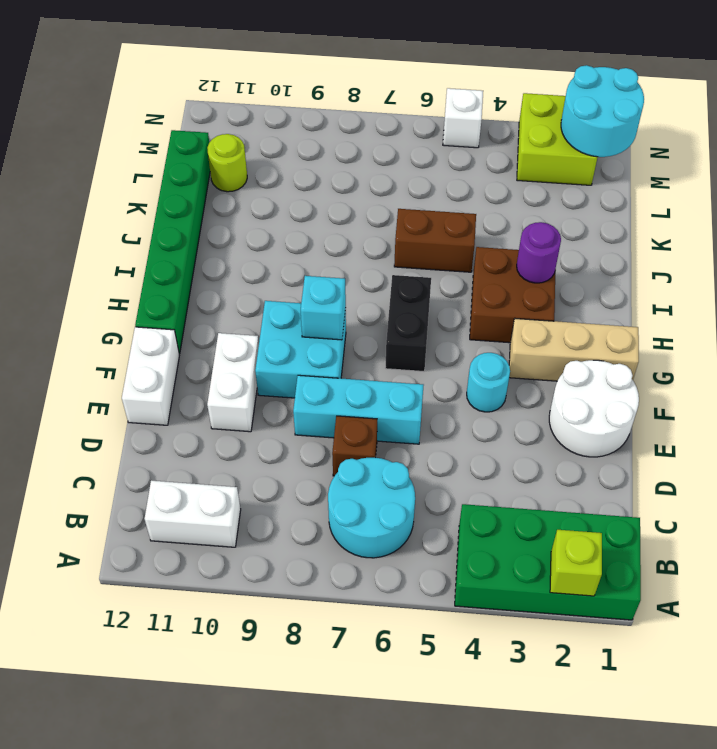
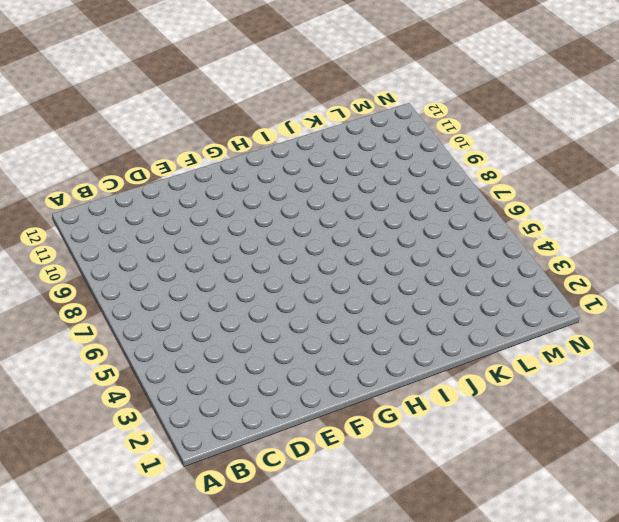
none -> green 2x4 brick [455,504,641,620]
none -> cyan 2x2 round brick [328,458,415,558]
none -> white 1x2 brick [144,481,241,547]

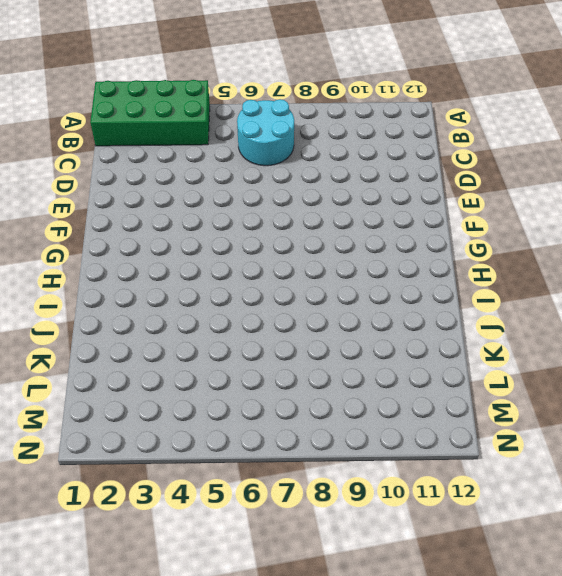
none -> white 1x2 brick [144,481,241,547]
none -> brown 1x1 brick [332,416,377,476]
none -> white 2x2 round brick [549,360,639,457]

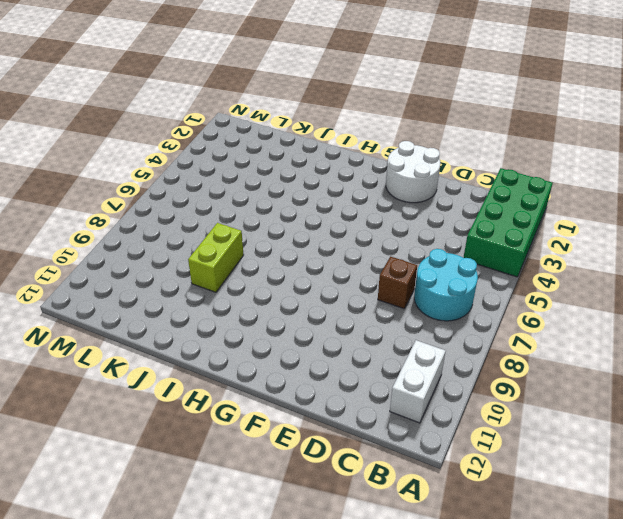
lime 1x2 brick [188,223,244,292] -> none
none -> cyan 1x3 brick [293,375,424,444]
none -> white 1x2 brick [207,333,259,432]
none -> white 1x2 brick [122,327,179,425]

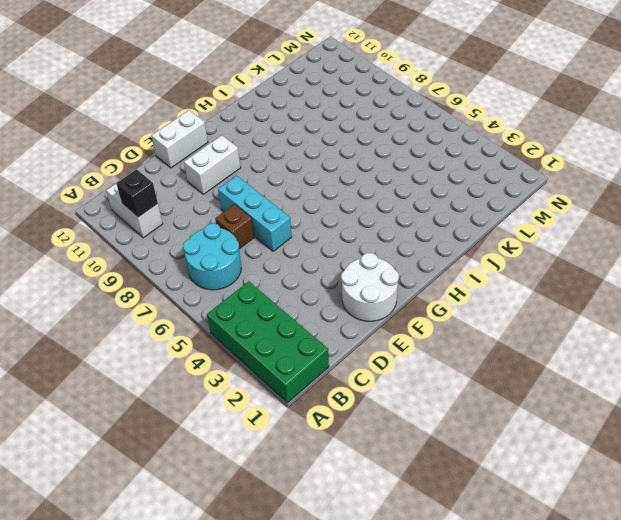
black 1x1 brick [116,169,158,218] -> none
none -> cyan 1x1 round brick [467,353,510,412]
none -> cyan 2x2 brick [255,301,346,398]
none -> tan 1x3 brick [509,319,639,381]

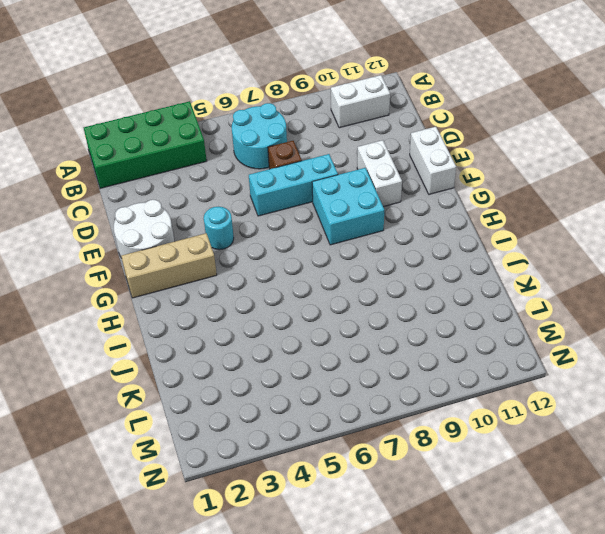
none -> black 1x2 brick [385,275,431,372]
none -> green 1x6 brick [135,130,210,354]
none -> brown 2x2 brick [470,247,556,343]

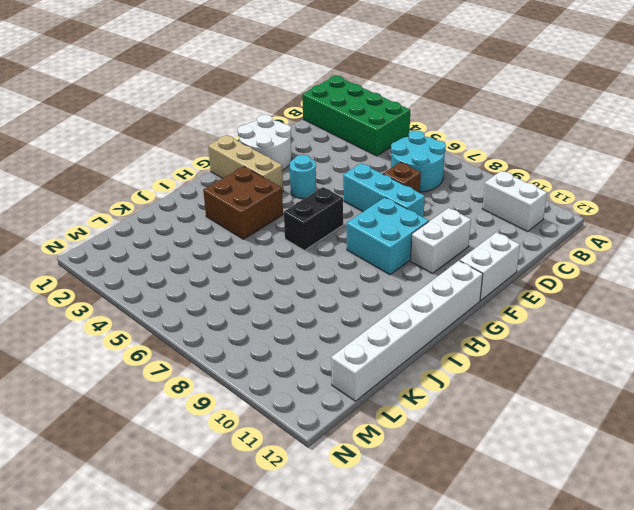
white 1x6 brick [331,261,483,401] -> green 1x6 brick [135,130,210,354]
none -> brown 1x2 brick [394,209,476,272]
none -> lime 1x1 round brick [207,134,247,192]
none -> lime 2x2 brick [517,93,597,185]

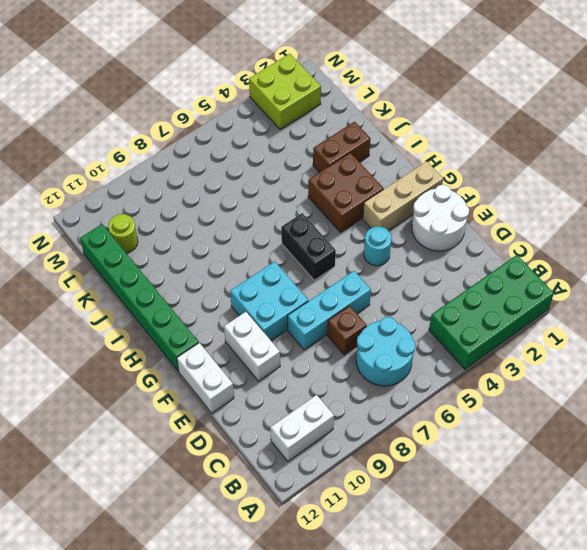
brown 1x2 brick [313,122,371,172] -> brown 1x2 brick moved to [394,209,476,272]
none -> white 1x1 brick [443,88,483,148]
none -> lime 1x1 brick [550,530,602,596]
none -> cyan 1x1 brick [301,276,346,340]

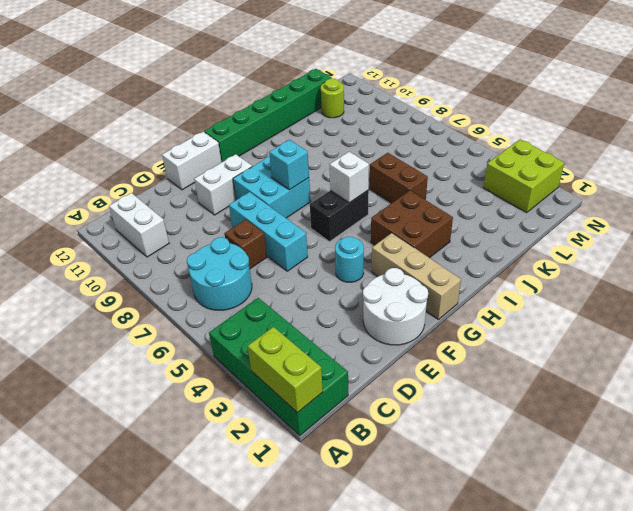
lime 1x2 brick [248,327,323,413] -> lime 1x1 brick [550,530,602,596]
white 1x1 brick [329,152,369,203] -> white 1x1 brick moved to [443,88,483,148]
none -> purple 1x1 round brick [517,222,561,283]
none -> cyan 2x2 round brick [561,65,644,157]

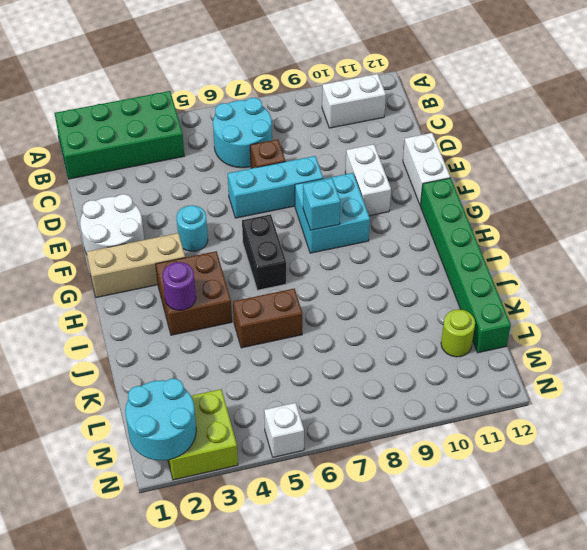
none -> lime 1x1 brick [550,530,602,596]

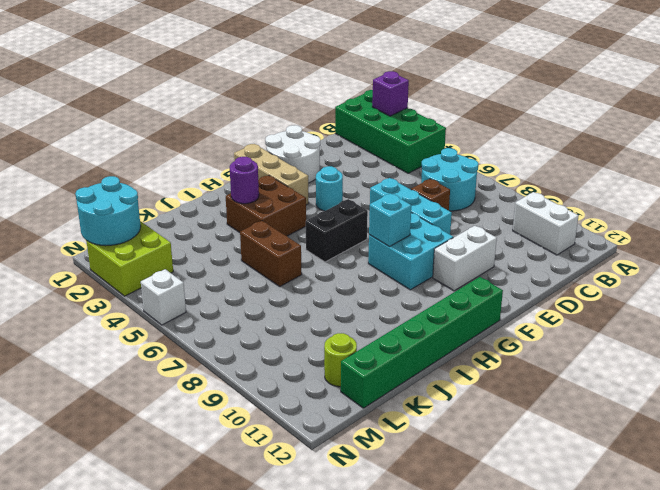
purple 1x1 brick [372,71,409,116] -> lime 1x1 brick [550,530,602,596]
none -> white 1x2 brick [122,327,179,425]

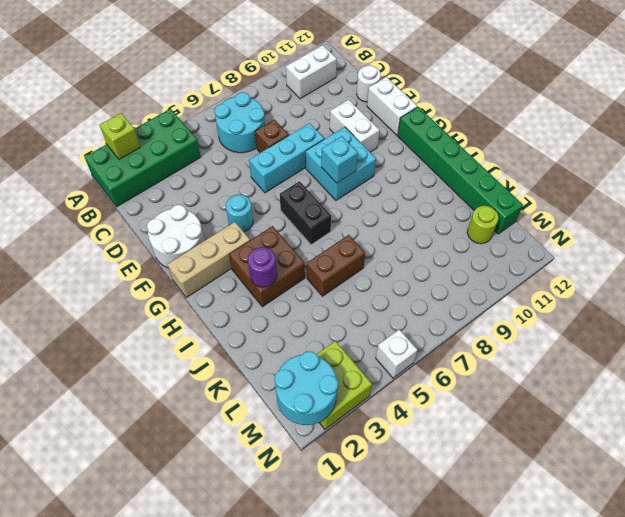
white 1x1 round brick [357,65,381,102] -> none

